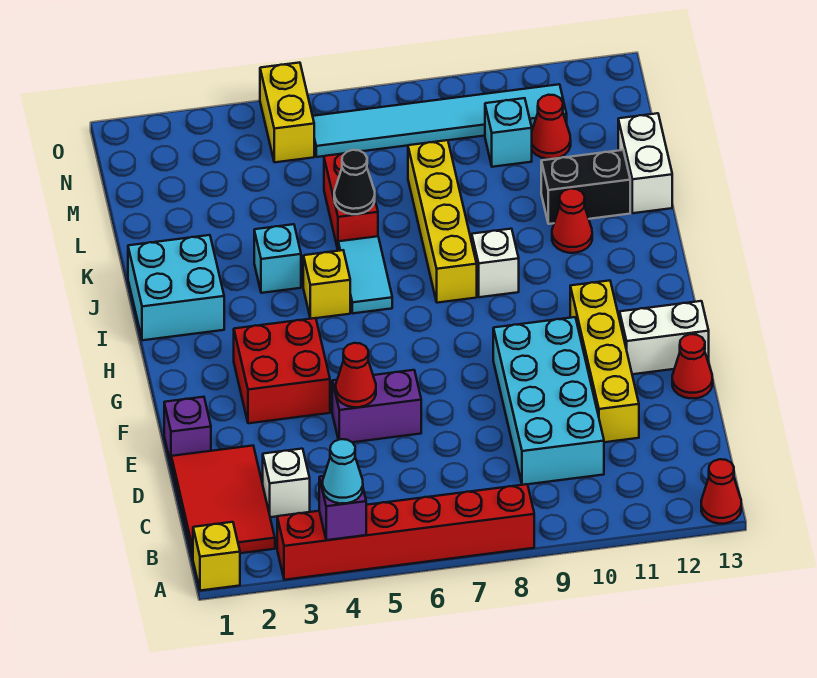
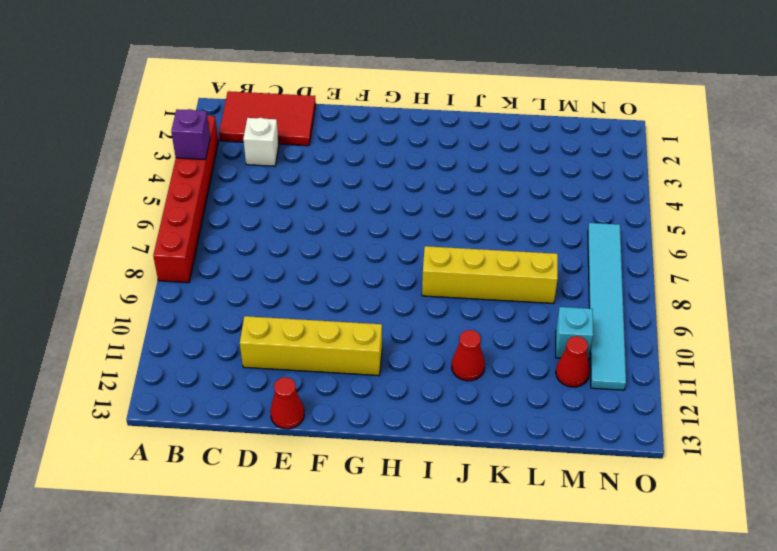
none -> yellow 1x1 brick [193,522,240,591]
none -> red 1x1 cone [701,459,741,524]
none -> cyan 2x4 brick [493,317,604,485]
none -> purple 1x1 brick [164,397,211,463]

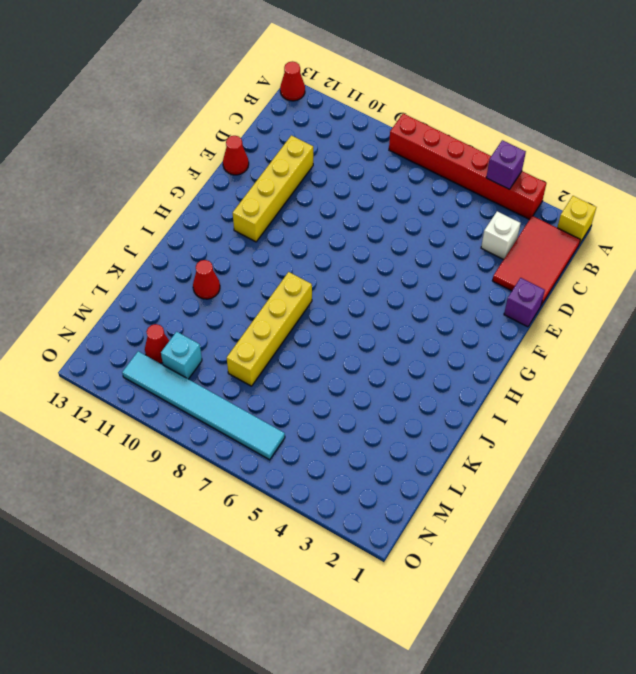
none -> cyan 2x4 brick [493,317,604,485]
none -> purple 1x2 brick [332,370,421,442]
none -> red 2x2 brick [234,318,330,423]
none -> white 1x2 brick [620,301,709,374]

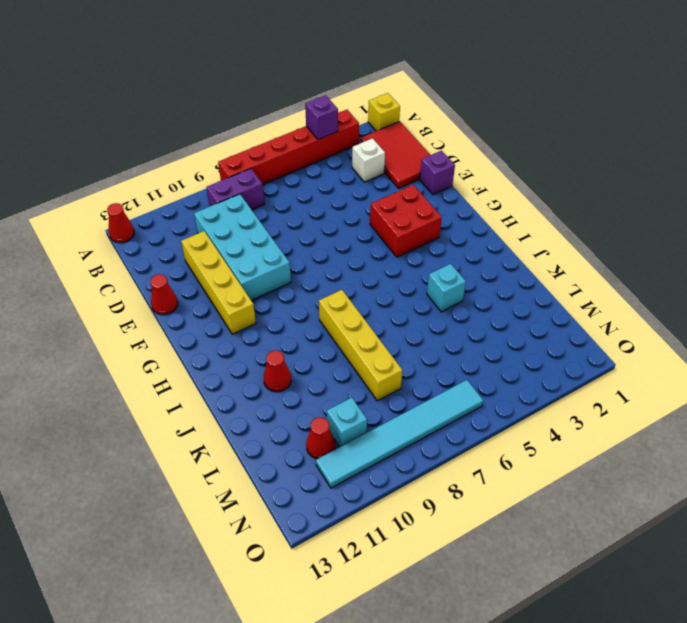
purple 1x2 brick [206,169,264,210] -> purple 1x2 brick moved to [332,370,421,442]
none -> white 1x2 brick [620,301,709,374]
none -> cyan 2x2 brick [128,235,224,340]
none -> yellow 1x1 brick [303,250,350,319]
none -> cyan 1x2 tile [338,236,392,313]

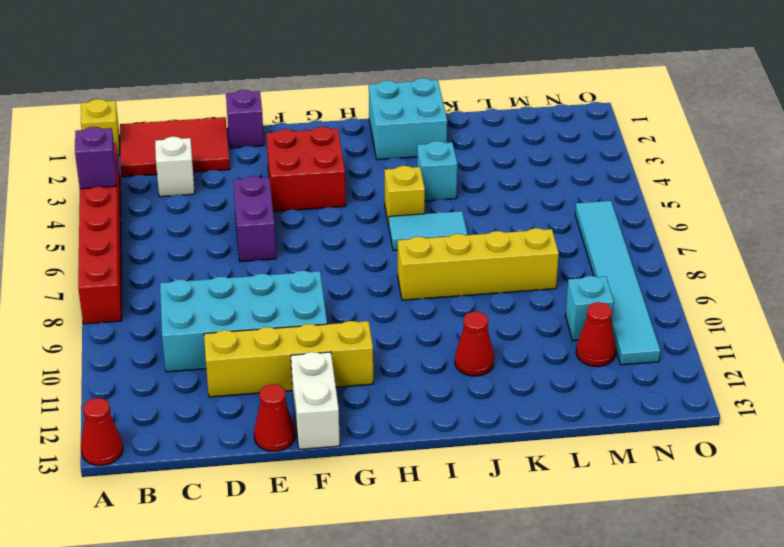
none -> white 1x1 brick [472,229,519,297]
none -> red 1x2 brick [324,151,378,249]
none -> black 1x2 brick [541,150,630,224]
none -> white 1x2 brick [618,113,672,213]

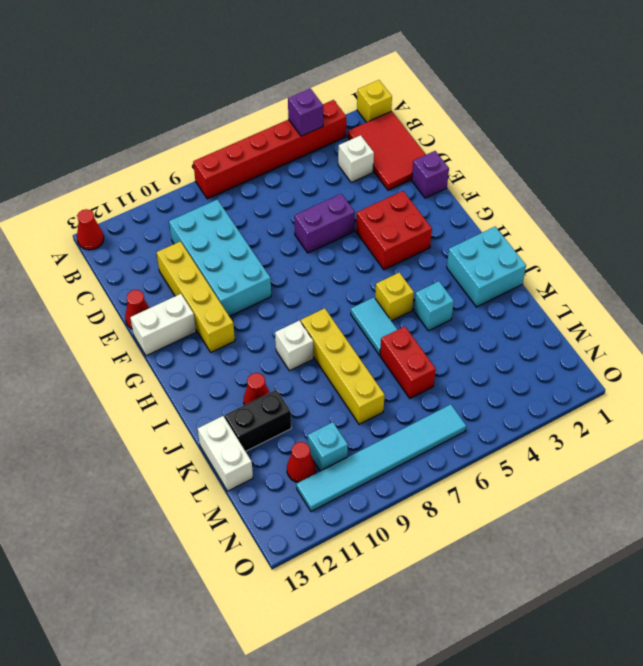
none -> yellow 1x2 brick [260,63,314,162]
none -> red 1x1 cone [336,343,376,407]
none -> black 1x1 cone [334,150,375,214]
none -> cyan 1x1 cone [323,439,363,504]

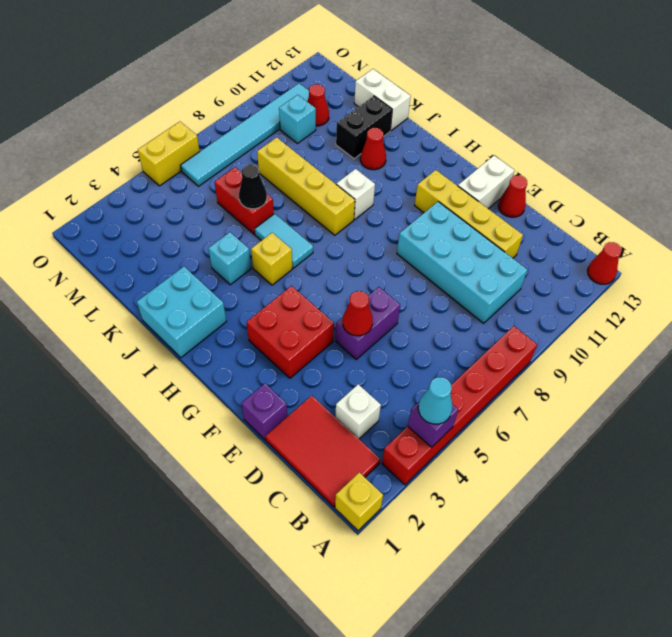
yellow 1x2 brick [138,122,200,186] -> yellow 1x2 brick turned to [260,63,314,162]

